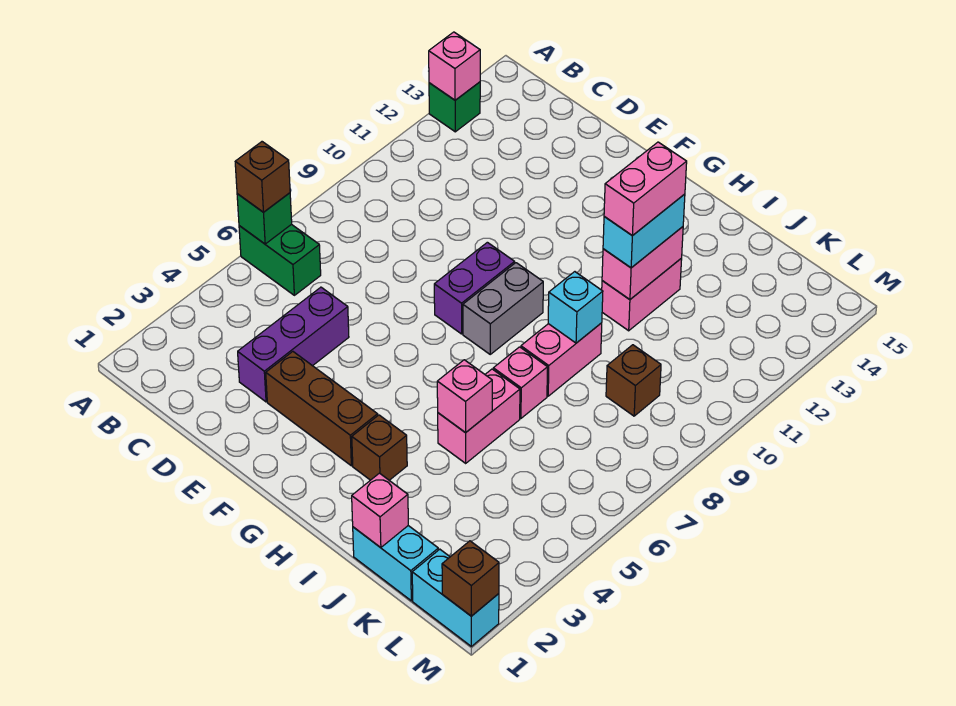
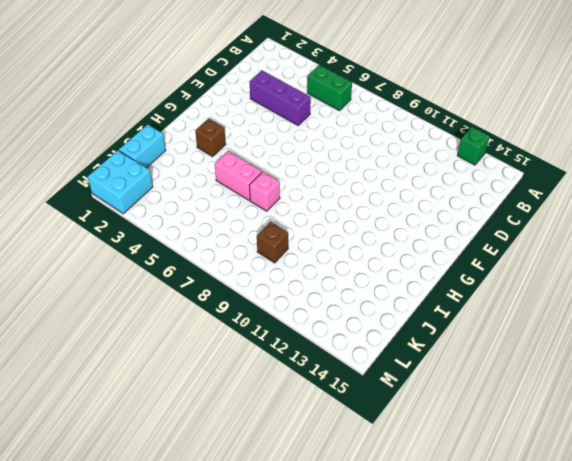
green 1x2 brick [307,65,352,111] -> green 1x2 brick turned to [239,224,321,295]
cyan 2x2 brick [88,150,153,214] -> cyan 1x2 brick [412,549,499,646]
none -> brown 1x3 brick [266,352,378,466]
none -> purple 1x2 brick [434,242,515,334]
none -> grey 1x2 brick [463,263,543,354]

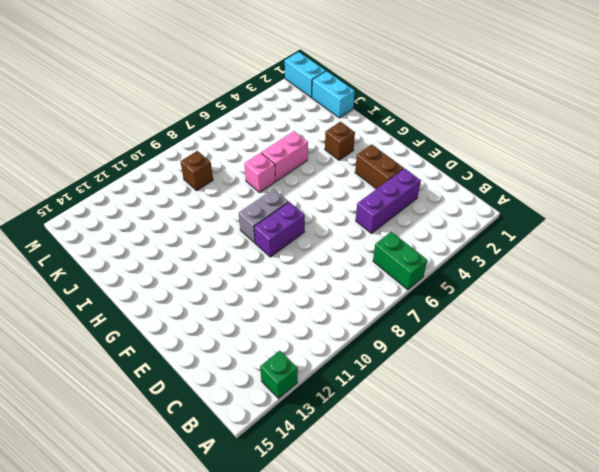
brown 1x2 brick [355,144,404,189] -> brown 1x3 brick [266,352,378,466]
none -> pink 1x2 brick [521,323,602,396]
none -> pink 1x2 brick [602,258,682,331]
none -> green 1x1 brick [237,193,292,244]

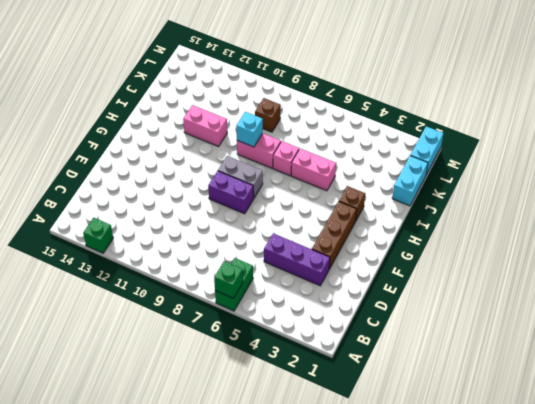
none -> pink 1x1 brick [429,32,480,100]
none -> pink 1x1 brick [437,360,492,433]
none -> pink 1x2 brick [602,227,683,300]

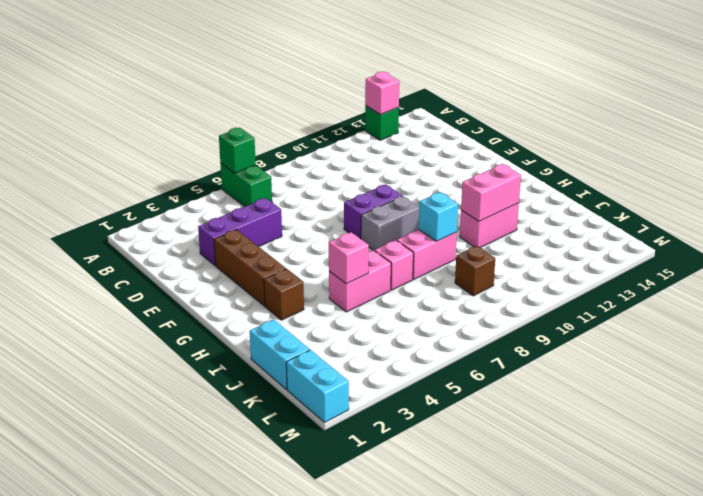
none -> pink 1x1 brick [352,473,408,548]
none -> brown 1x1 brick [442,541,499,616]
none -> brown 1x1 brick [235,142,290,212]

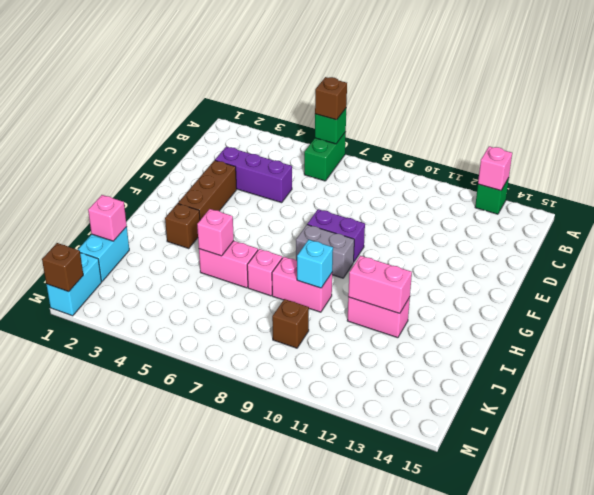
none -> cyan 1x2 brick [603,194,685,268]
none -> pink 1x2 brick [604,142,687,236]

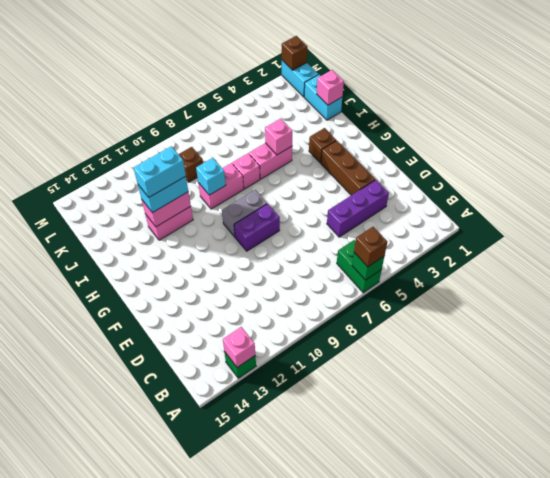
cyan 1x2 brick [133,146,186,197] -> pink 1x2 brick [604,142,687,236]

